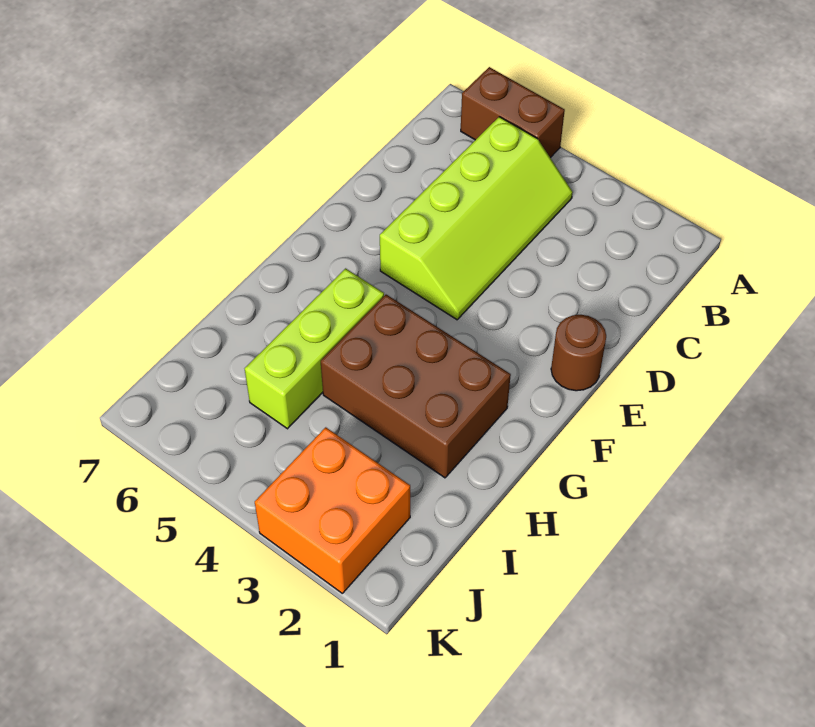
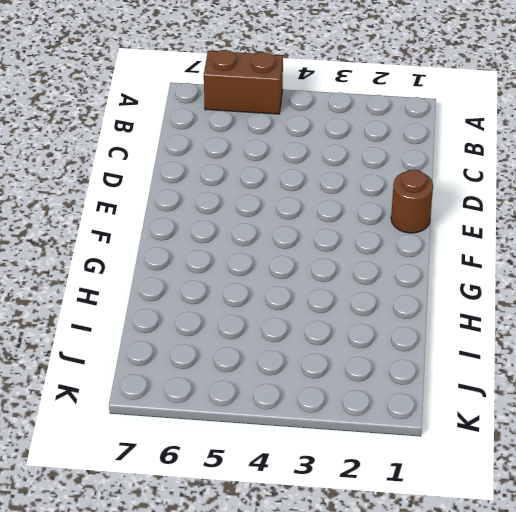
none -> lime 2x4 slope [380,117,573,320]
none -> brown 2x3 brick [321,295,511,478]

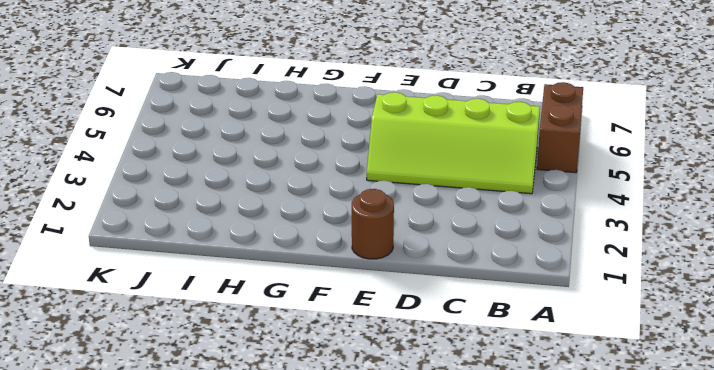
none -> brown 2x3 brick [321,295,511,478]
none -> lime 1x3 brick [245,268,384,429]

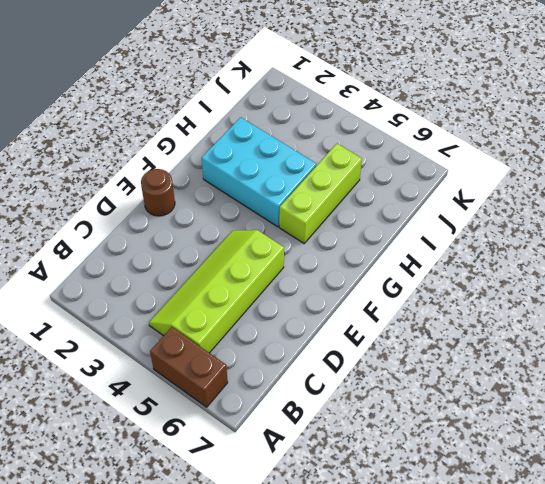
cyan 2x3 brick [202,117,317,227] -> brown 2x3 brick [321,295,511,478]
none -> orange 2x2 brick [255,427,410,593]

